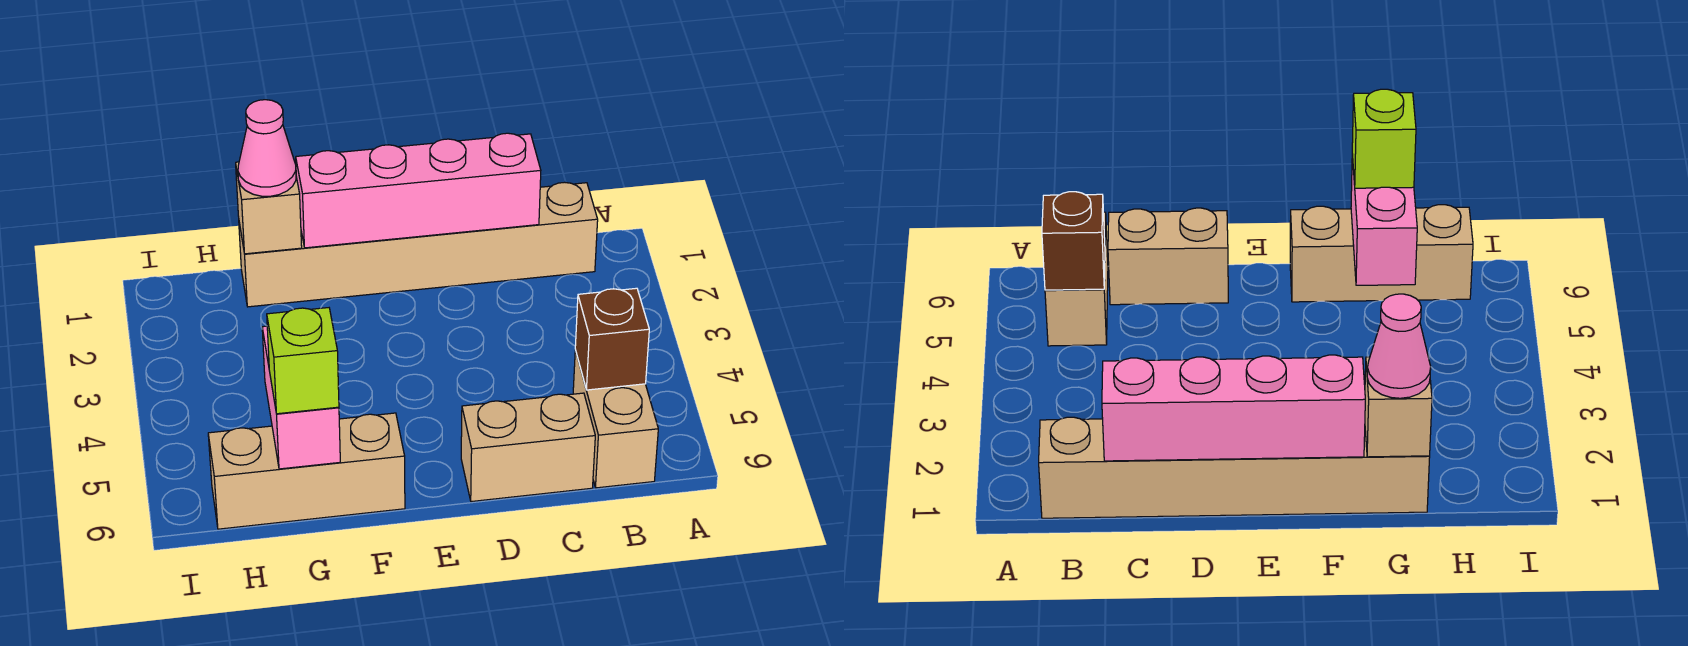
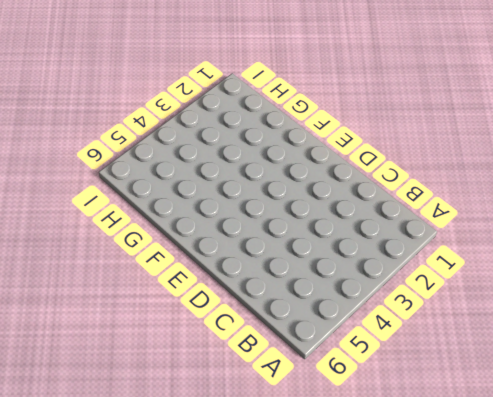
none -> tan 1x6 brick [239,182,598,307]
none -> tan 1x2 brick [573,350,658,488]

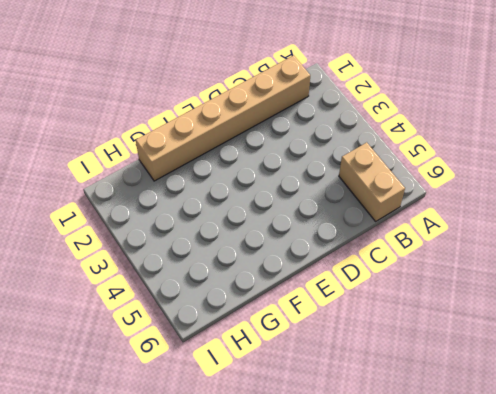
none -> tan 1x2 brick [461,393,595,502]
none -> tan 1x3 brick [208,413,405,529]

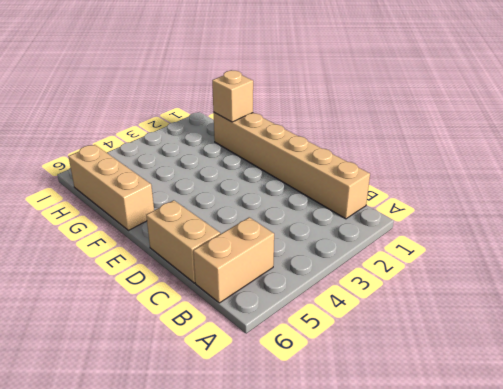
none -> brown 1x1 brick [575,288,649,390]
none -> pink 1x4 brick [296,133,541,248]

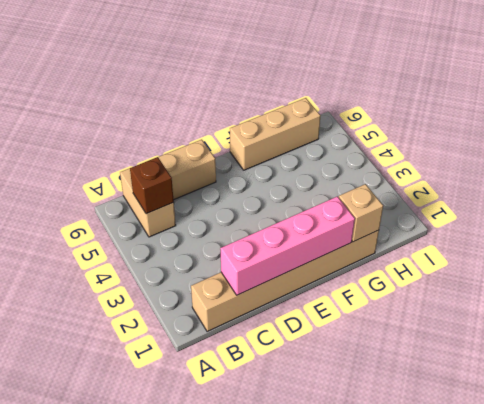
none -> pink 1x2 brick [262,326,340,469]
none -> pink 1x1 cone [238,100,296,196]

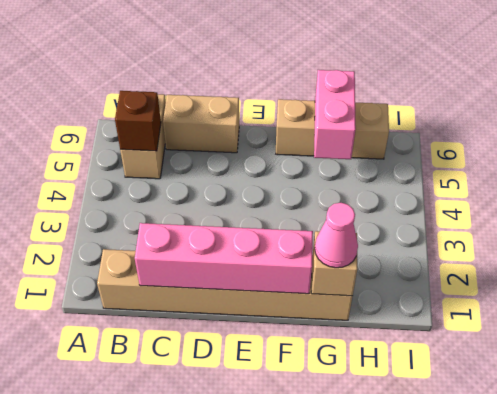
none -> lime 1x1 brick [267,308,339,414]

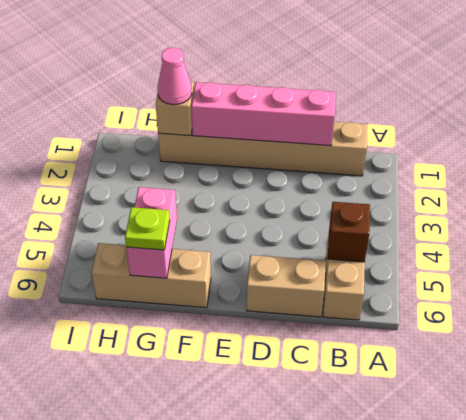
lime 1x1 plate [125,207,170,250] -> lime 1x1 brick [267,308,339,414]

